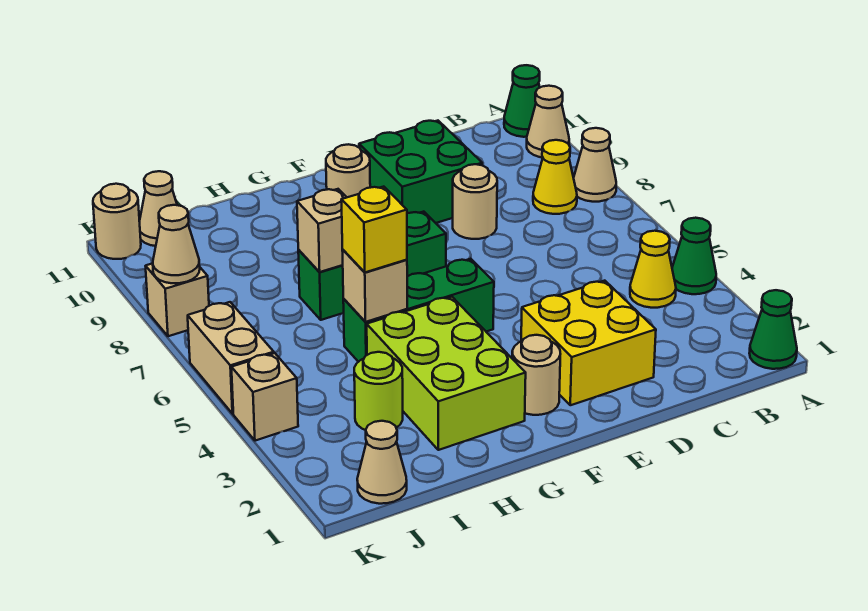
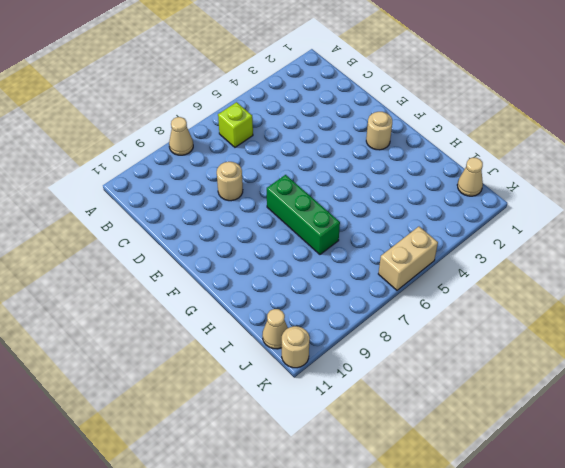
lime 1x1 brick [218,102,253,147] -> none
none -> green 1x1 cone [749,290,797,369]
none -> green 1x1 cone [672,218,716,294]
none -> tan 1x1 cone [527,86,569,158]

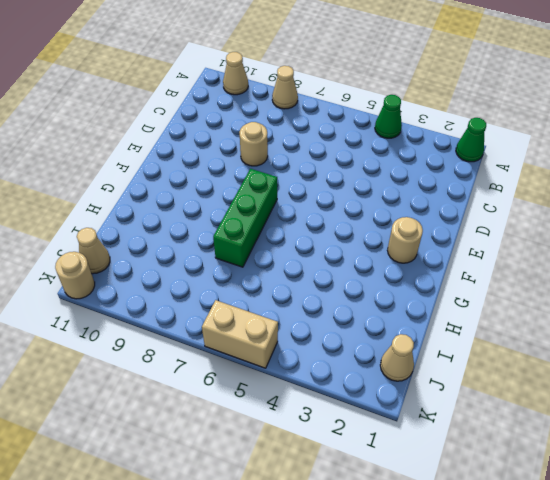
none -> green 1x1 cone [504,65,540,137]
none -> yellow 1x1 cone [630,231,676,308]
none -> yellow 1x1 cone [533,140,577,214]

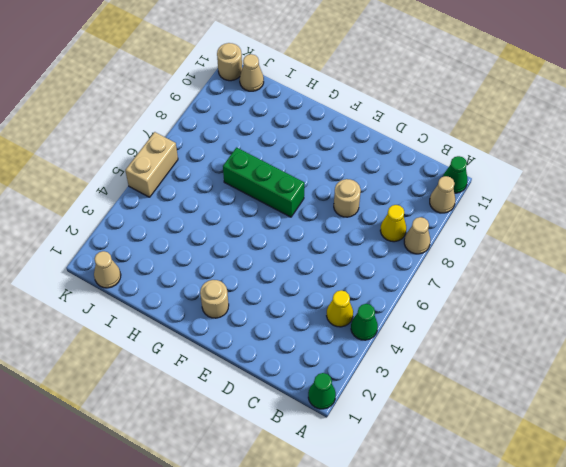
none -> yellow 2x2 brick [521,281,656,405]
none -> green 2x2 brick [359,121,482,223]
none -> green 1x3 brick [343,259,494,362]

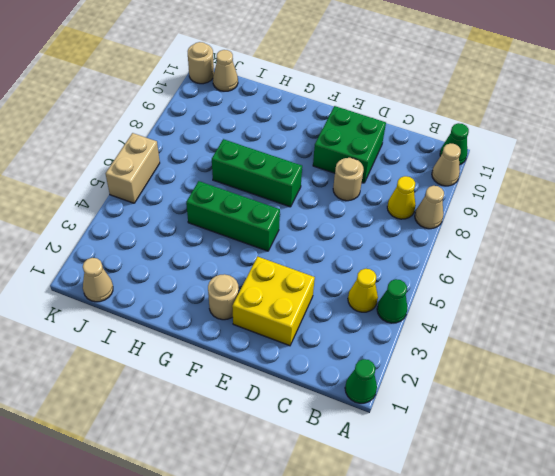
none -> tan 1x1 round brick [326,144,370,197]
none -> lime 2x3 brick [367,297,526,450]
none -> lime 1x1 round brick [354,352,403,430]

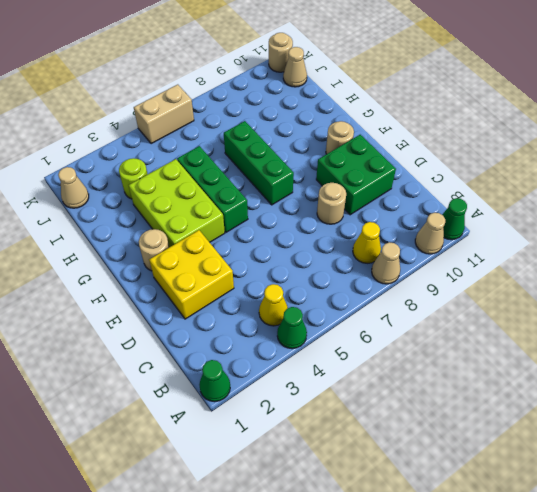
lime 2x3 brick [129,159,225,247] -> lime 2x3 brick turned to [367,297,526,450]
none -> tan 1x1 brick [231,353,298,441]
none -> tan 1x1 brick [146,263,209,336]
none -> tan 1x1 brick [342,250,407,322]

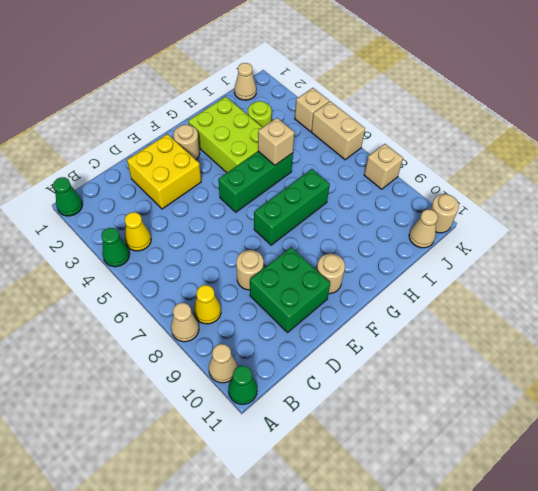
none -> tan 1x1 brick [297,189,347,272]
none -> tan 1x1 cone [153,205,200,283]
none -> yellow 1x1 brick [342,187,407,272]

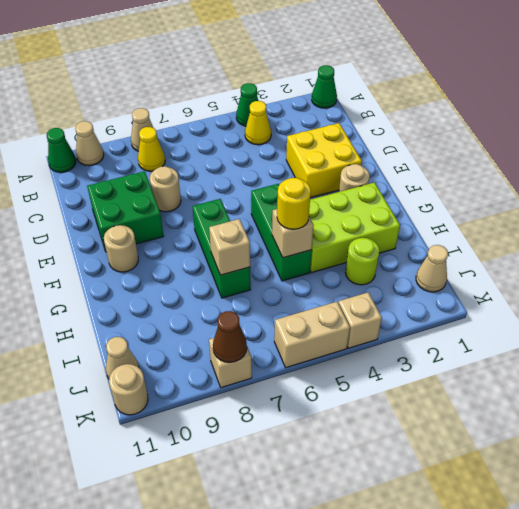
yellow 1x1 round brick [277,178,311,229] -> yellow 1x1 brick [342,187,407,272]
brown 1x1 cone [213,311,247,362] -> tan 1x1 cone [153,205,200,283]

